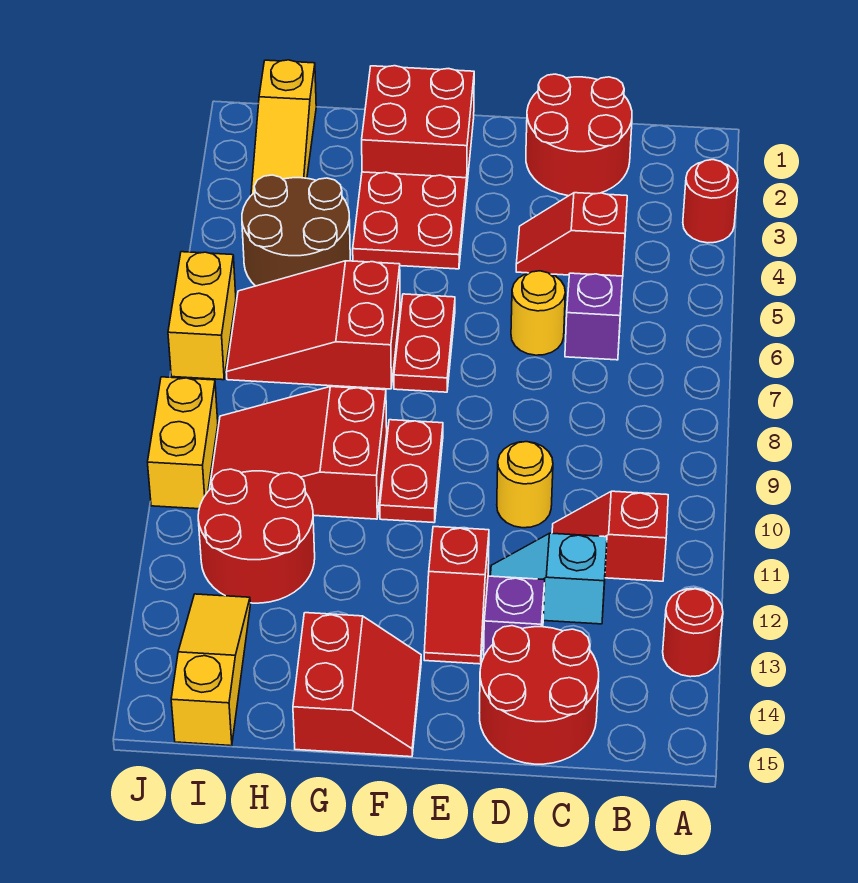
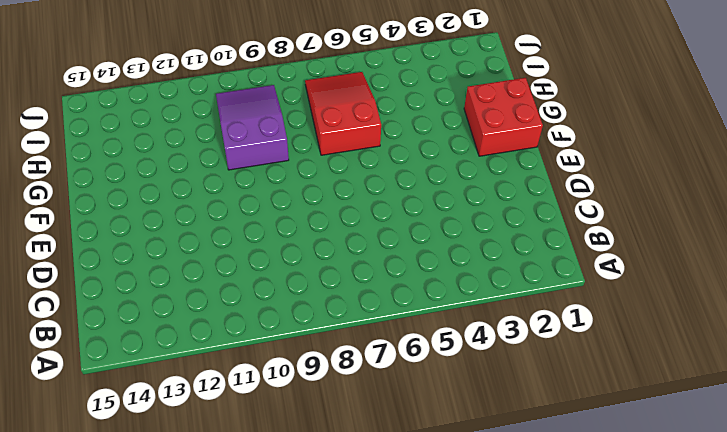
purple 2x3 slope [216,85,289,170] -> red 2x3 slope [209,387,387,519]
none -> red 1x1 round brick [683,160,738,243]
none -> red 1x1 round brick [663,588,723,677]
none -> red 1x2 slope [552,491,668,581]

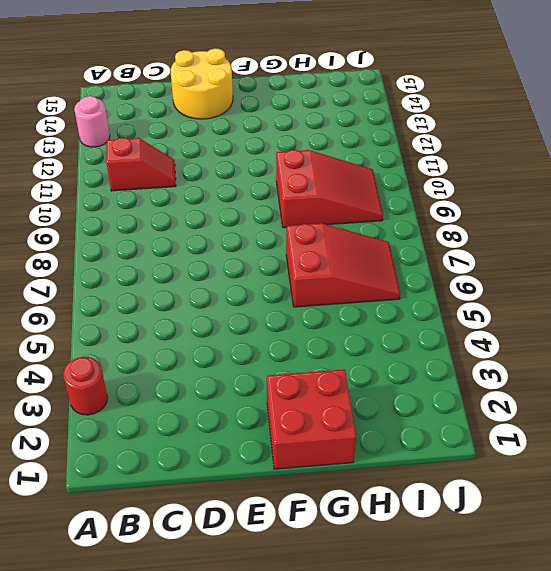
pink 1x1 round brick [74,96,110,147] -> red 1x1 round brick [663,588,723,677]
yellow 2x2 round brick [171,48,233,119] -> red 2x2 round brick [479,626,599,764]
none -> red 2x2 round brick [526,74,632,196]
none -> red 1x2 slope [516,193,627,276]
none -> purple 1x1 brick [565,273,623,360]

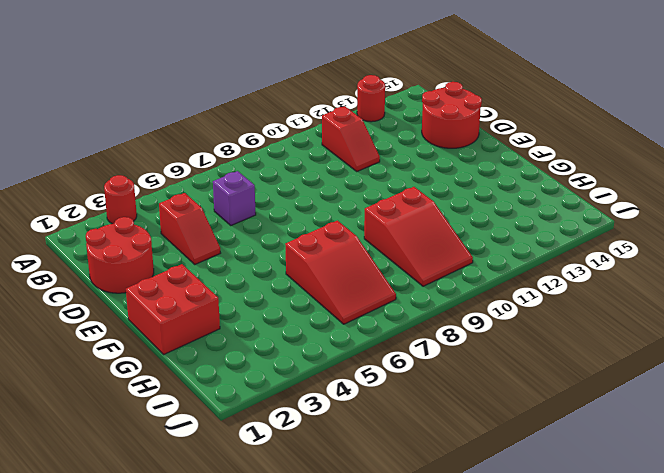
none -> cyan 1x2 slope [490,533,607,624]
none -> yellow 1x1 round brick [511,271,565,355]
none -> yellow 1x1 round brick [497,442,553,528]

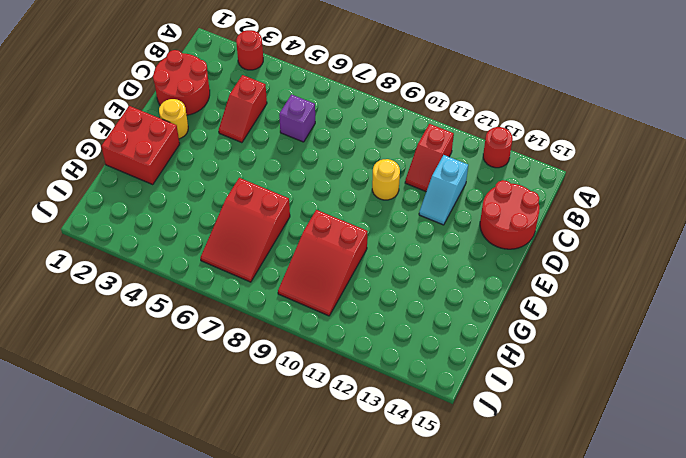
yellow 1x1 round brick [159,99,188,139] -> yellow 1x1 round brick moved to [511,271,565,355]
none -> purple 1x1 brick [484,576,545,655]
none -> red 1x2 slope [424,527,489,664]
none -> red 2x2 plate [353,172,467,269]

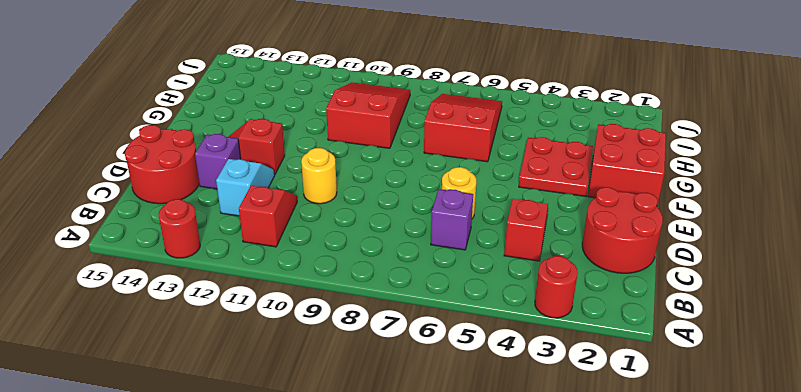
none -> red 1x2 plate [394,294,455,392]
none -> red 1x2 plate [380,420,443,523]
none -> red 2x2 slope [293,613,421,757]

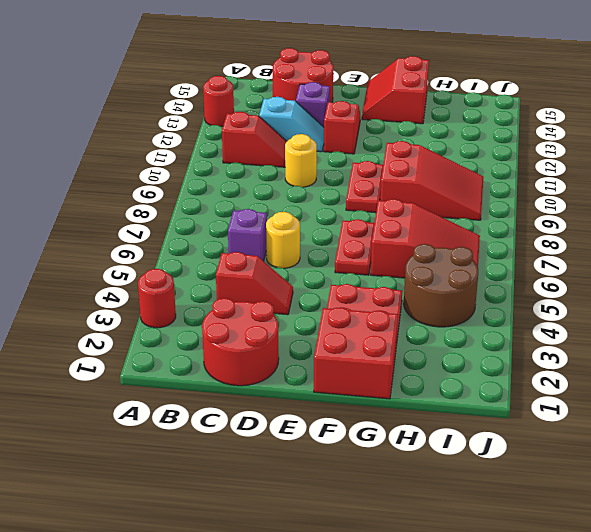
none -> red 2x2 round brick [198,469,315,603]
none -> yellow 1x3 slope [251,60,316,195]
none -> yellow 1x3 slope [171,594,250,746]

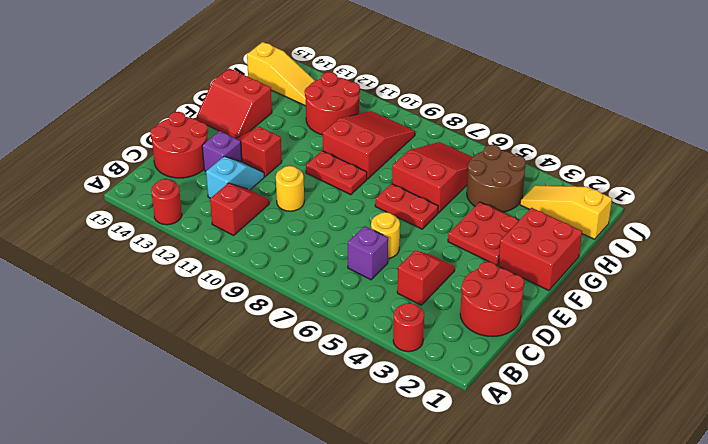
none -> yellow 1x2 brick [168,252,236,380]
none -> yellow 1x2 brick [148,377,218,509]

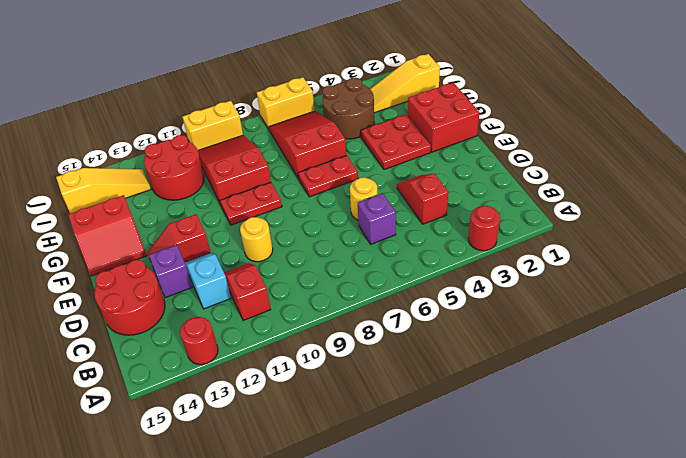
none -> red 2x2 round brick [526,74,632,196]

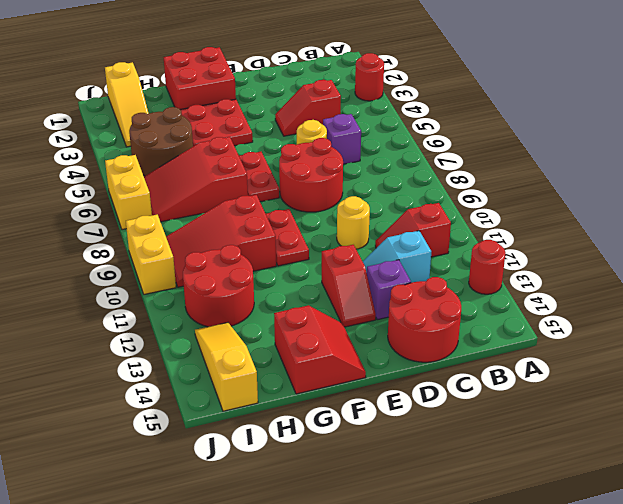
red 2x2 round brick [279,138,343,212] -> red 2x2 round brick moved to [526,74,632,196]

